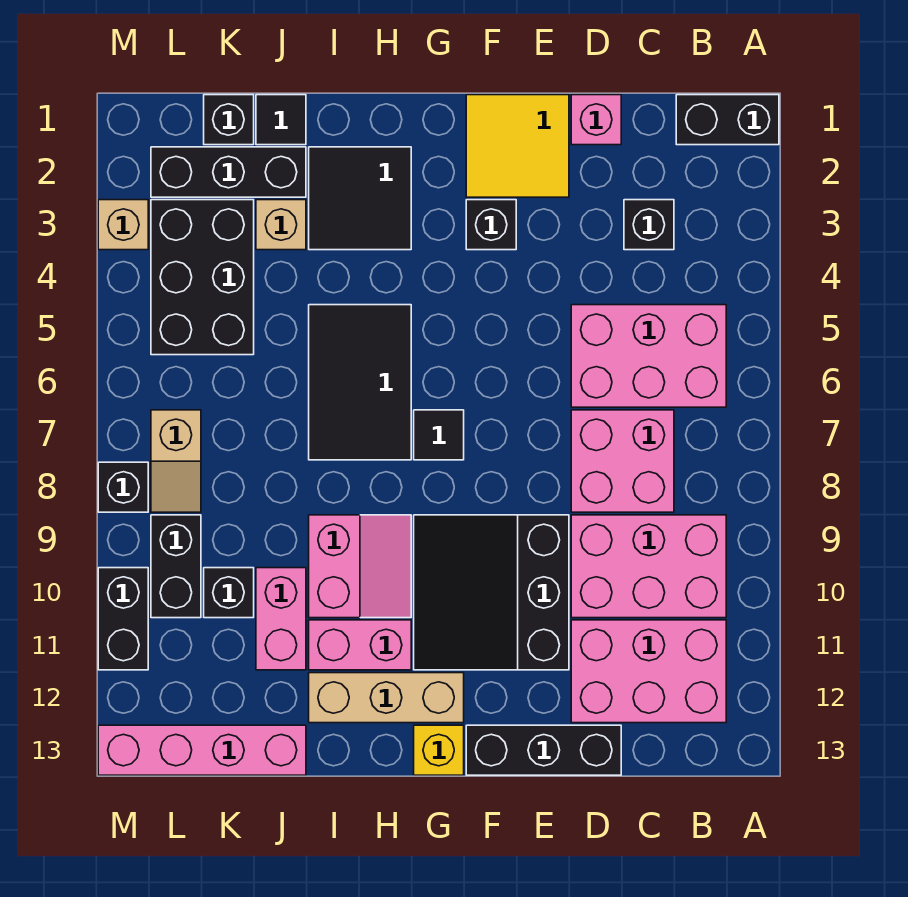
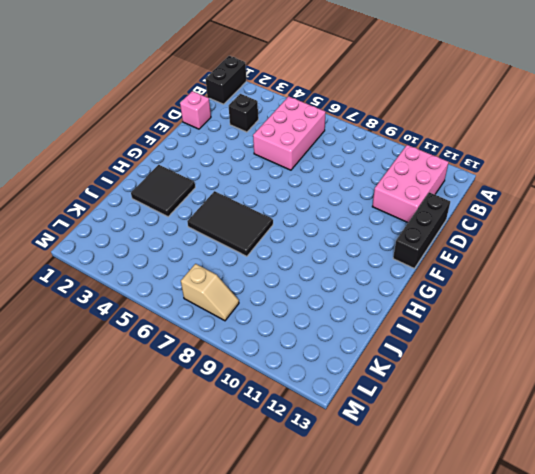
none -> pink 2x3 brick [571,515,726,618]
none -> pink 2x2 brick [571,410,674,512]
none -> yellow 2x2 tile [466,95,569,197]
none -> black 3x3 slope [414,515,569,670]

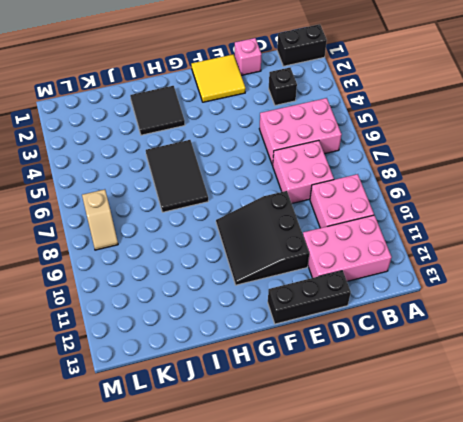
pink 2x2 brick [310,174,374,228] -> pink 2x3 brick [571,515,726,618]
none -> black 1x1 brick [466,200,516,250]
none -> black 1x1 tile [414,410,464,460]
none -> tan 1x3 brick [309,673,464,723]
none -> yellow 1x1 brick [414,725,464,775]

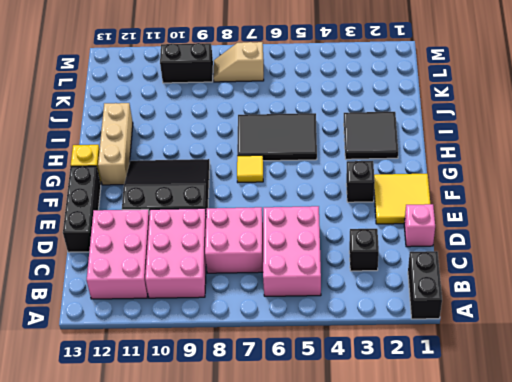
yellow 1x1 tile [237,155,263,182] -> black 1x1 tile [414,410,464,460]
none -> pink 2x2 slope [309,515,411,618]
none -> pink 1x2 brick [309,620,411,670]
none -> black 1x1 tile [256,95,306,145]
none -> black 1x3 brick [151,147,306,197]

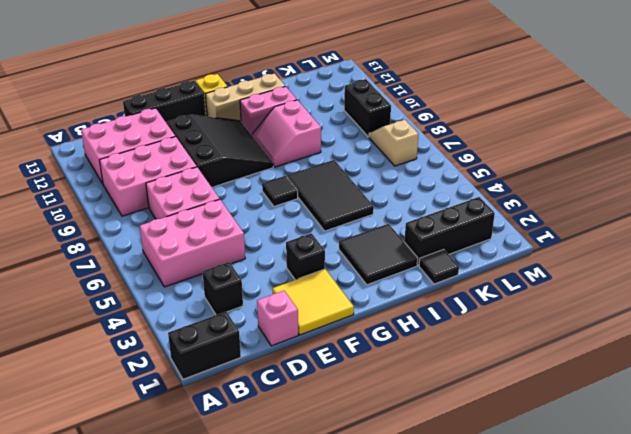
none -> tan 1x1 brick [256,200,306,250]
none -> pink 1x2 brick [256,568,306,670]
none -> pink 1x4 brick [98,725,306,775]
none -> black 1x1 brick [204,95,254,145]

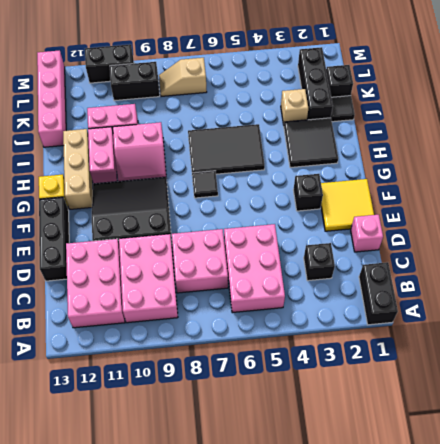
none -> black 2x3 brick [151,200,254,355]
none -> black 1x1 brick [204,568,254,618]
none -> tan 1x1 brick [98,200,148,250]
none -> black 1x1 brick [98,462,148,512]

